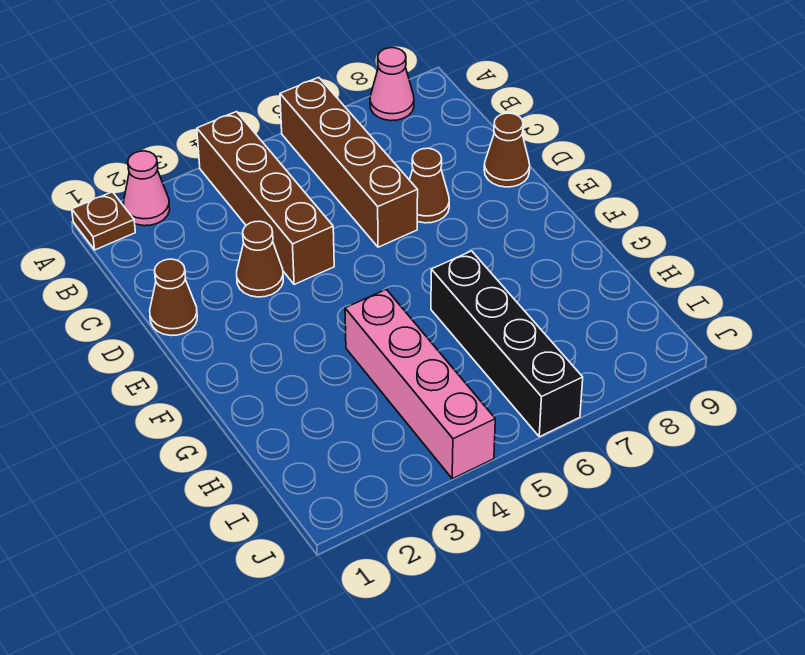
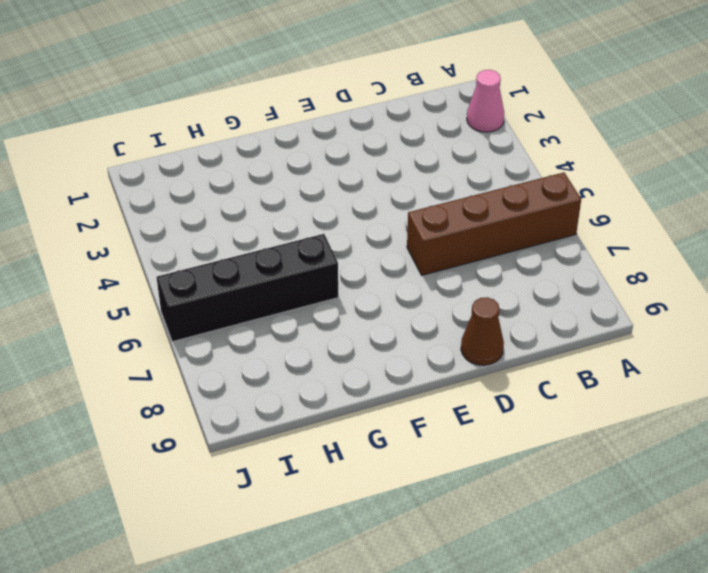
none -> brown 1x1 plate [72,192,135,250]
none -> brown 1x4 brick [197,112,334,285]

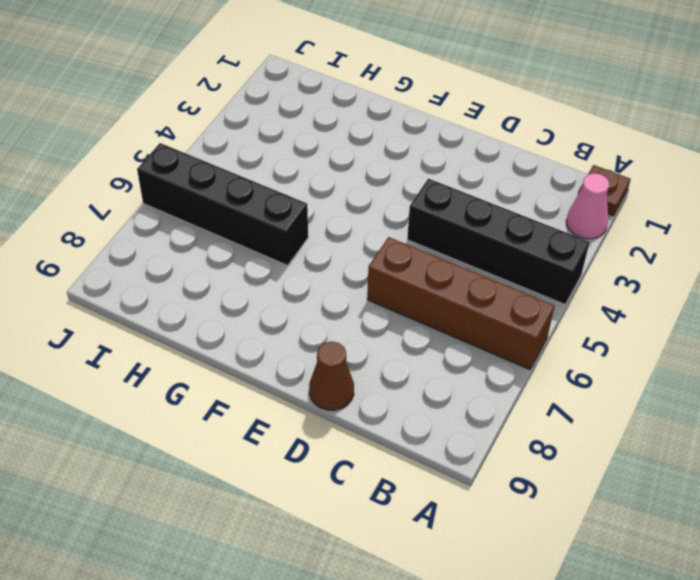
black 1x4 brick [407,179,589,304] -> brown 1x4 brick [197,112,334,285]
none -> pink 1x1 cone [370,48,414,121]
none -> brown 1x1 cone [150,259,197,336]

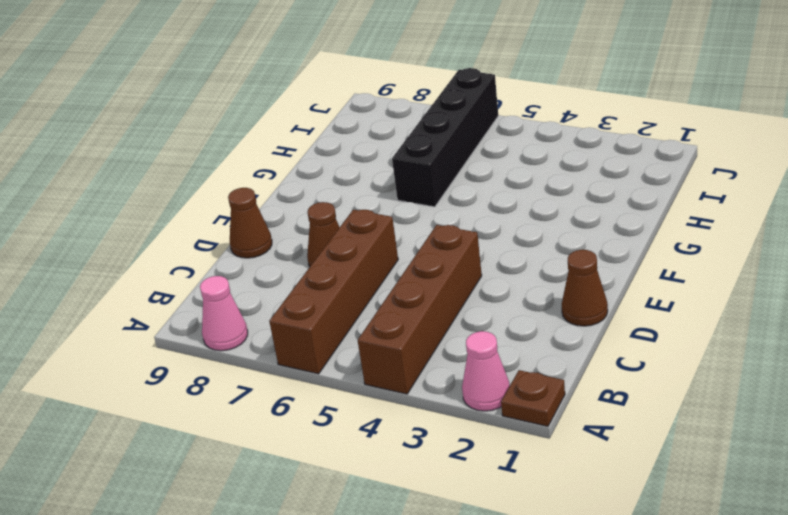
none -> brown 1x1 cone [237,221,283,297]
none -> pink 1x4 brick [345,289,495,479]

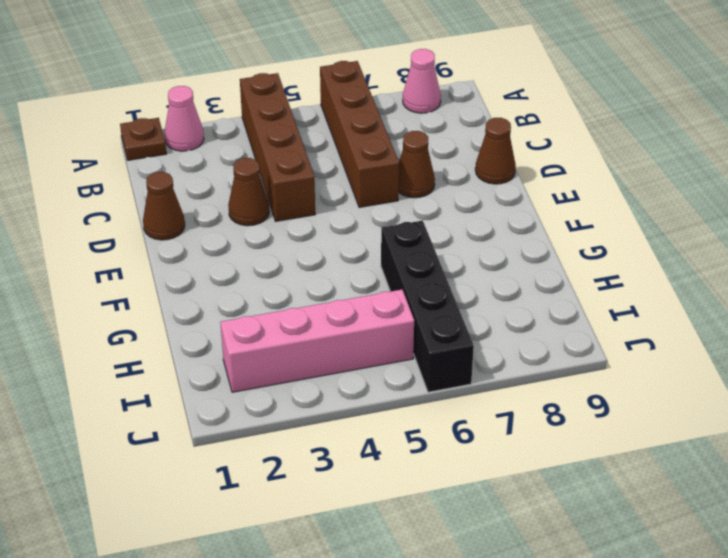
pink 1x4 brick [220,290,414,392] -> pink 1x4 brick turned to [345,289,495,479]

